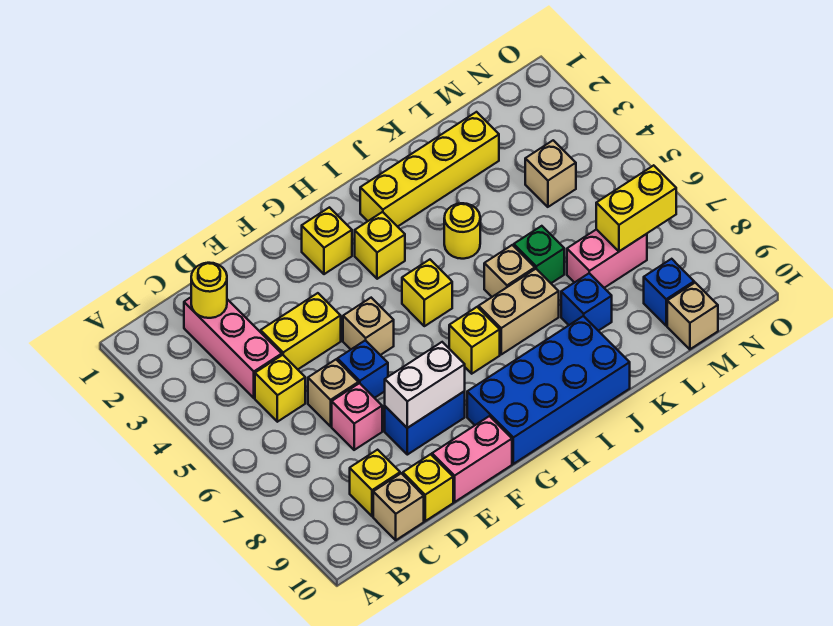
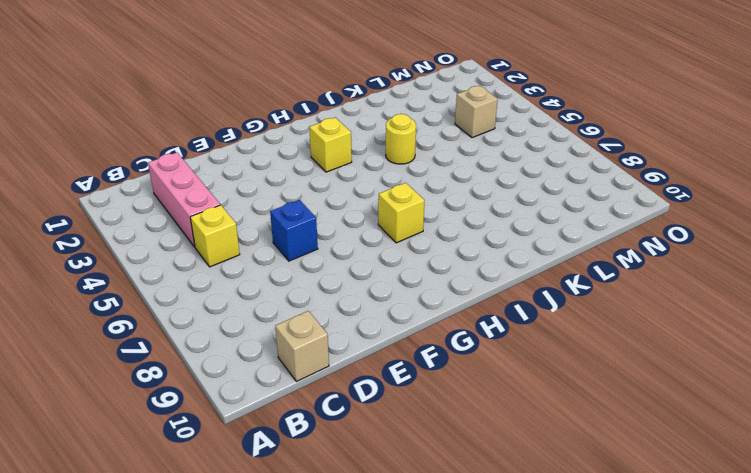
none -> yellow 1x1 brick [350,450,400,517]
none -> yellow 1x2 brick [261,293,341,369]
none -> tan 1x1 brick [308,360,359,426]
none -> pink 1x1 brick [332,383,382,450]

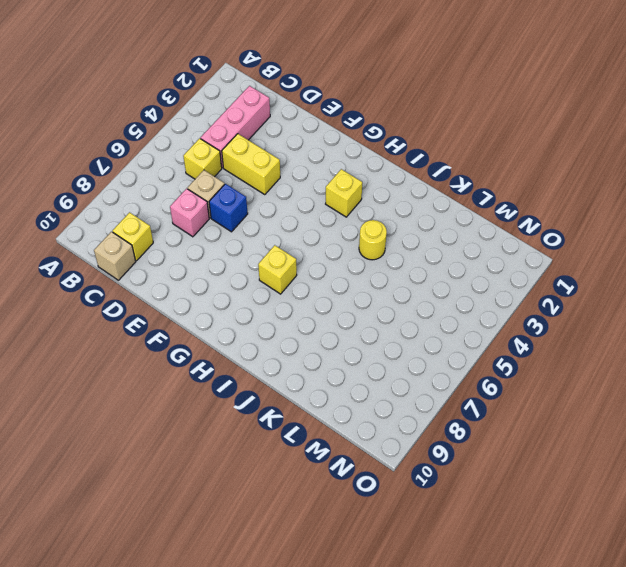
none -> yellow 1x1 brick [403,454,453,521]
none -> blue 1x2 brick [385,391,465,455]
none -> pink 1x2 brick [432,416,512,502]
none -> tan 1x1 brick [343,298,394,355]

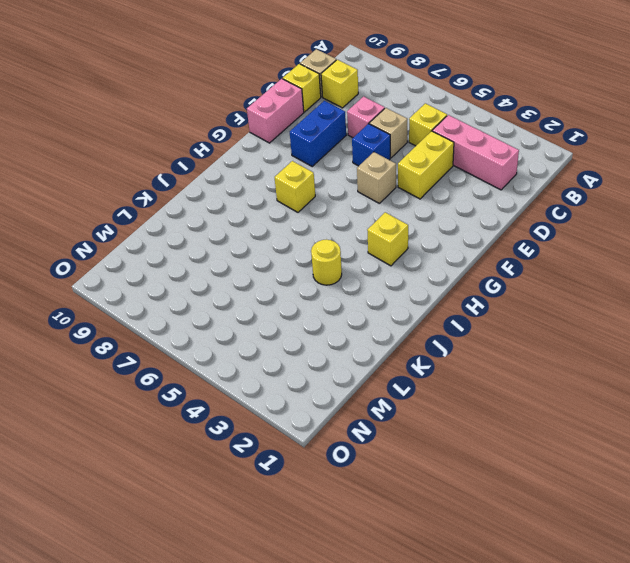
none -> yellow 1x1 brick [302,207,352,274]
none -> blue 2x4 brick [467,316,630,464]
none -> yellow 1x1 brick [402,260,452,326]
none -> yellow 1x4 brick [360,112,499,227]

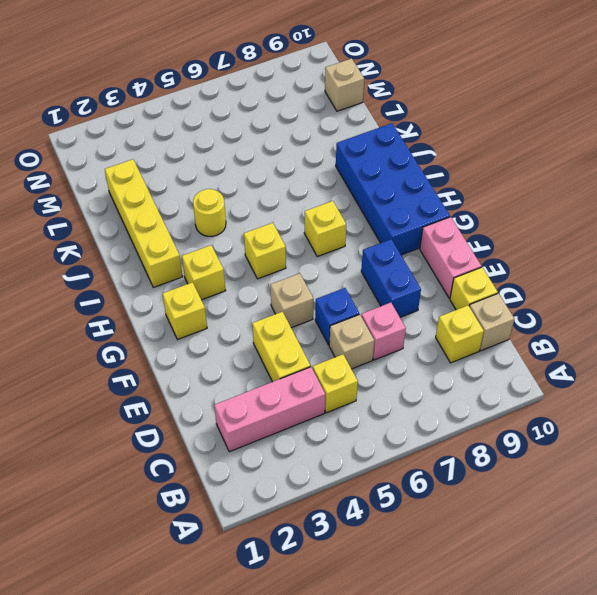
none -> tan 1x2 brick [479,269,559,354]
none -> tan 1x1 brick [484,245,535,297]
none -> green 1x1 brick [514,226,564,283]
none -> blue 1x1 brick [561,273,612,331]

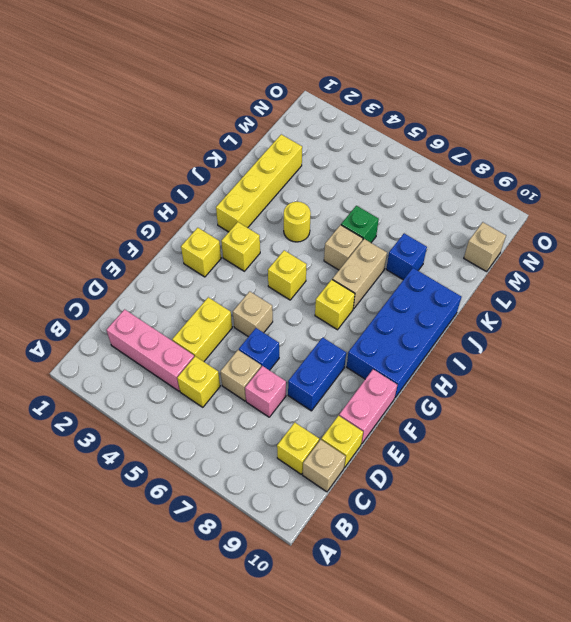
none -> pink 1x2 brick [567,229,647,288]
none -> tan 1x1 brick [525,140,576,207]
none -> blue 1x1 brick [644,259,694,326]
none -> yellow 1x1 round brick [191,263,227,318]

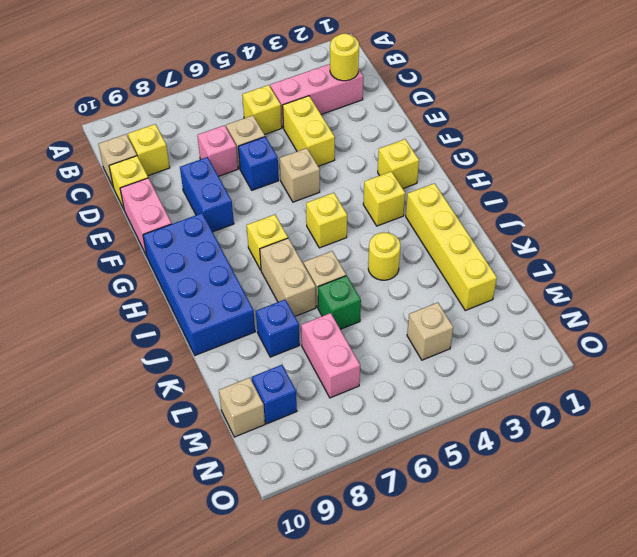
none -> white 1x2 brick [385,342,465,428]
none -> yellow 1x2 brick [596,165,676,251]

